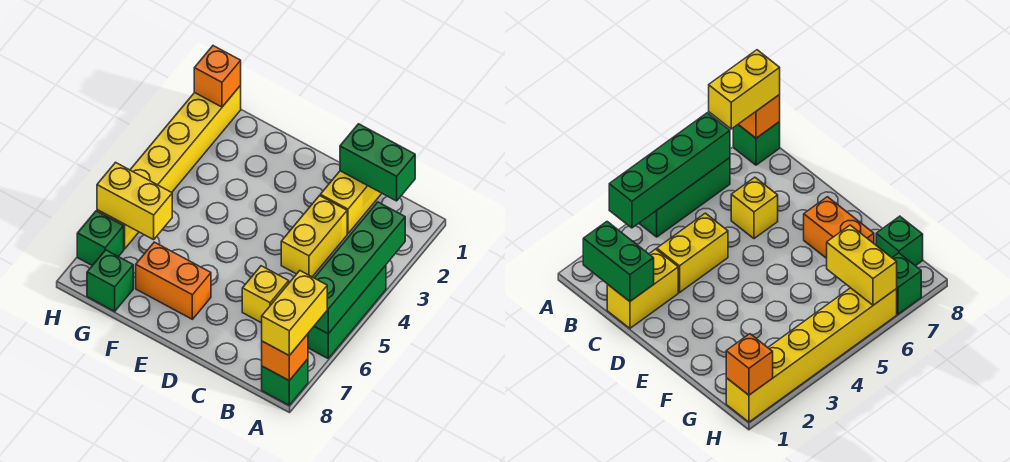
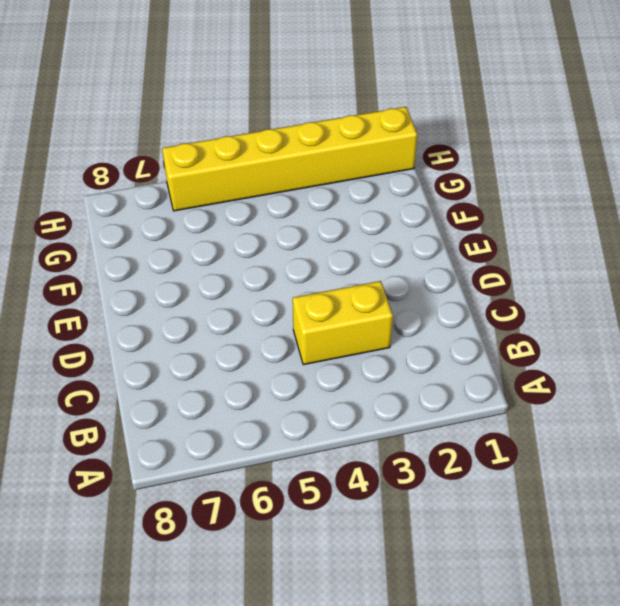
none -> green 1x3 brick [308,265,386,358]
none -> green 1x1 brick [262,359,308,405]
none -> yellow 1x2 brick [320,171,382,234]

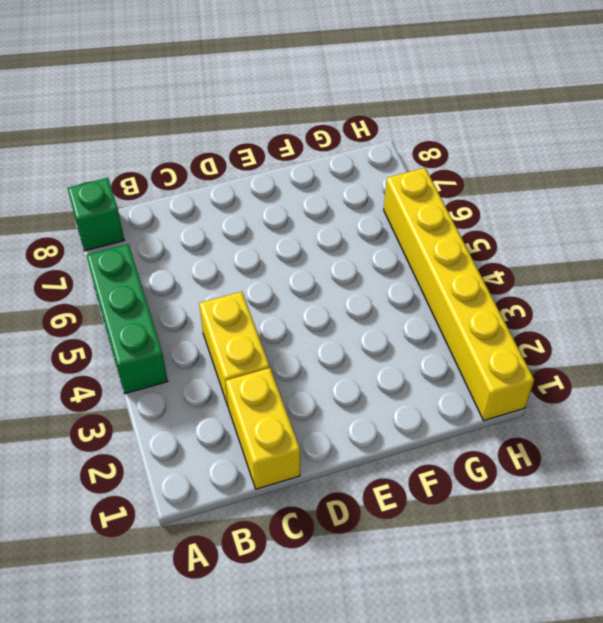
none -> yellow 1x1 brick [242,266,289,323]
none -> orange 1x2 brick [136,242,211,319]
none -> green 1x1 brick [87,250,133,311]

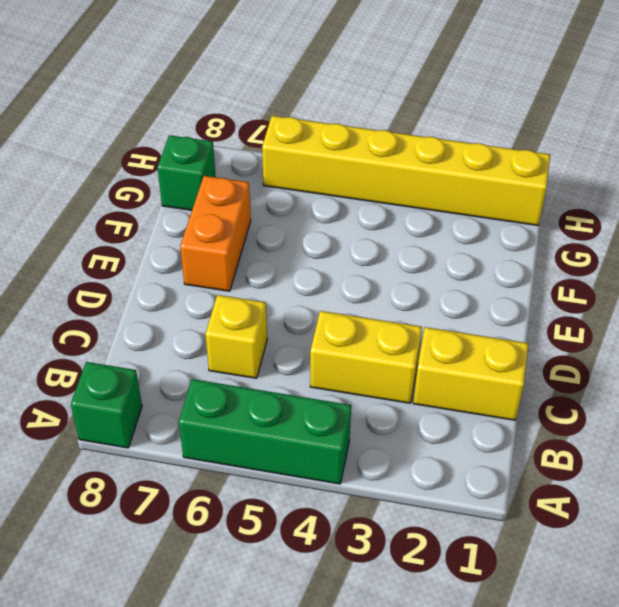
none -> green 1x1 brick [77,211,124,266]
none -> green 1x4 brick [314,202,405,334]
none -> orange 1x1 brick [262,334,308,380]

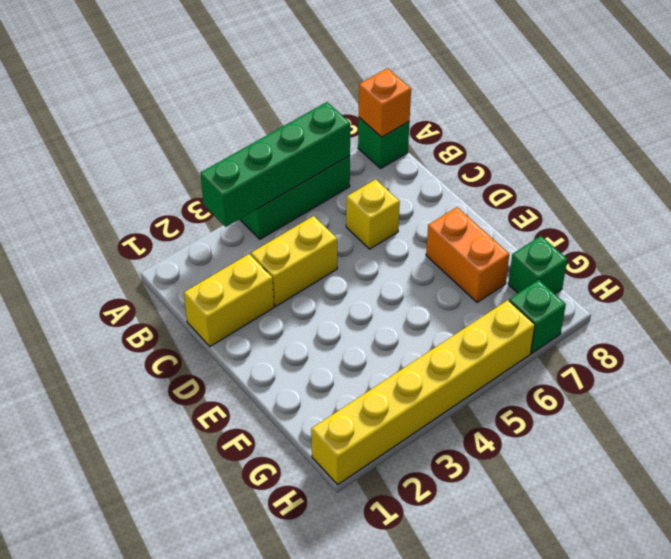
none -> green 1x2 brick [340,124,415,201]
none -> yellow 1x2 brick [97,162,172,240]
none -> orange 1x1 brick [194,46,241,107]

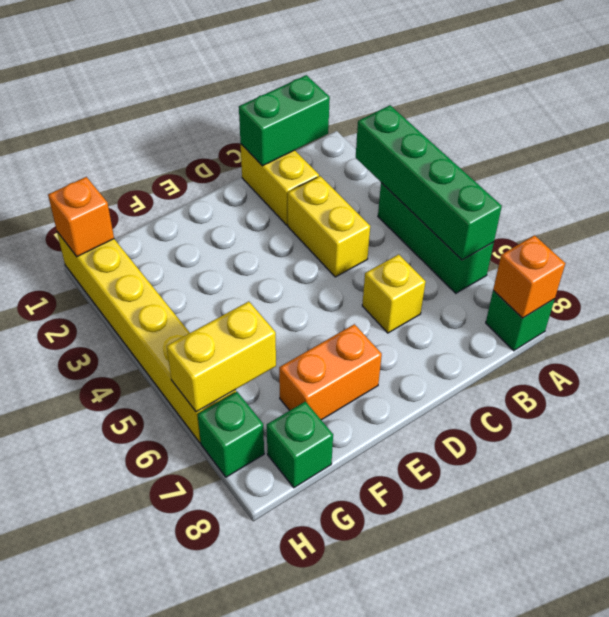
none -> yellow 1x2 brick [262,271,327,355]

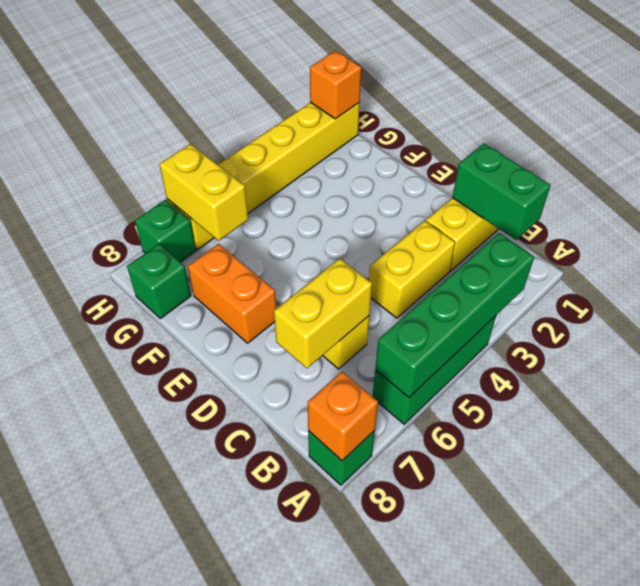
yellow 1x2 brick [274,258,372,368] -> yellow 1x2 brick moved to [262,271,327,355]

